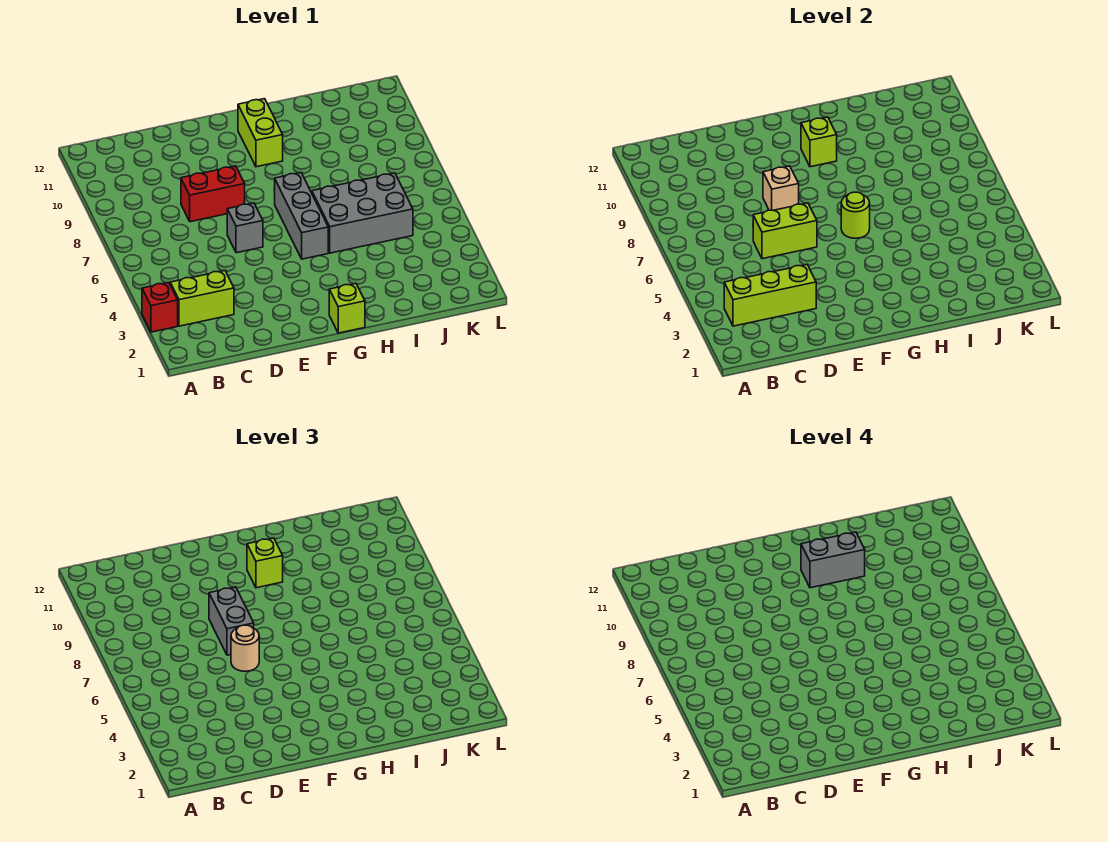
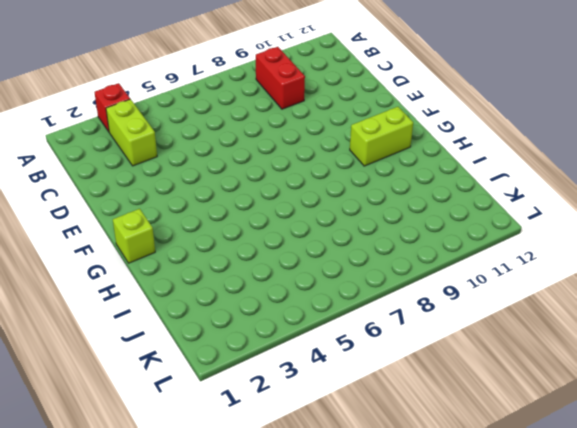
red 1x2 brick [256,47,305,109] -> red 1x2 brick moved to [181,166,245,222]
none -> grey 1x1 brick [227,203,263,253]
none -> grey 1x3 brick [275,173,328,259]
none -> grey 2x3 brick [312,173,413,253]

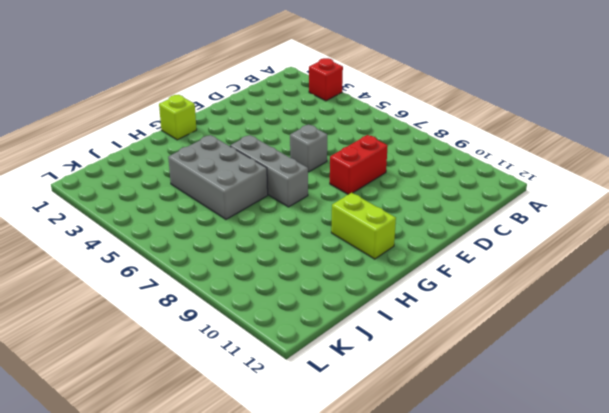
grey 2x3 brick [168,135,268,219] -> grey 2x3 brick turned to [312,173,413,253]
none -> lime 1x2 brick [170,271,234,326]
none -> lime 1x3 brick [724,265,816,326]
none -> lime 1x2 brick [753,203,817,259]

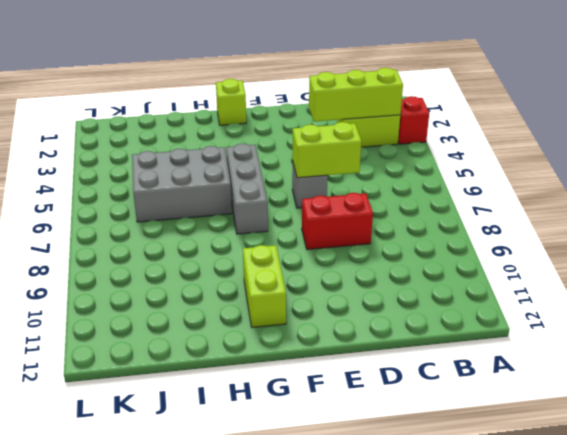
none -> tan 1x1 brick [763,166,799,210]
none -> lime 1x1 round brick [841,192,870,238]
none -> lime 1x1 brick [801,117,837,167]

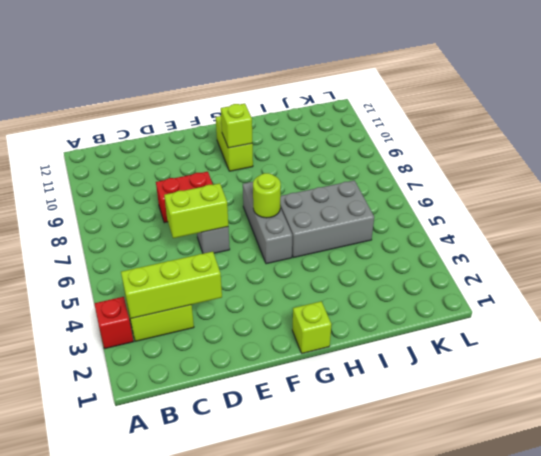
none -> tan 1x1 brick [763,166,799,210]
none -> tan 1x1 round brick [231,625,259,671]
none -> grey 1x2 brick [209,587,254,655]

